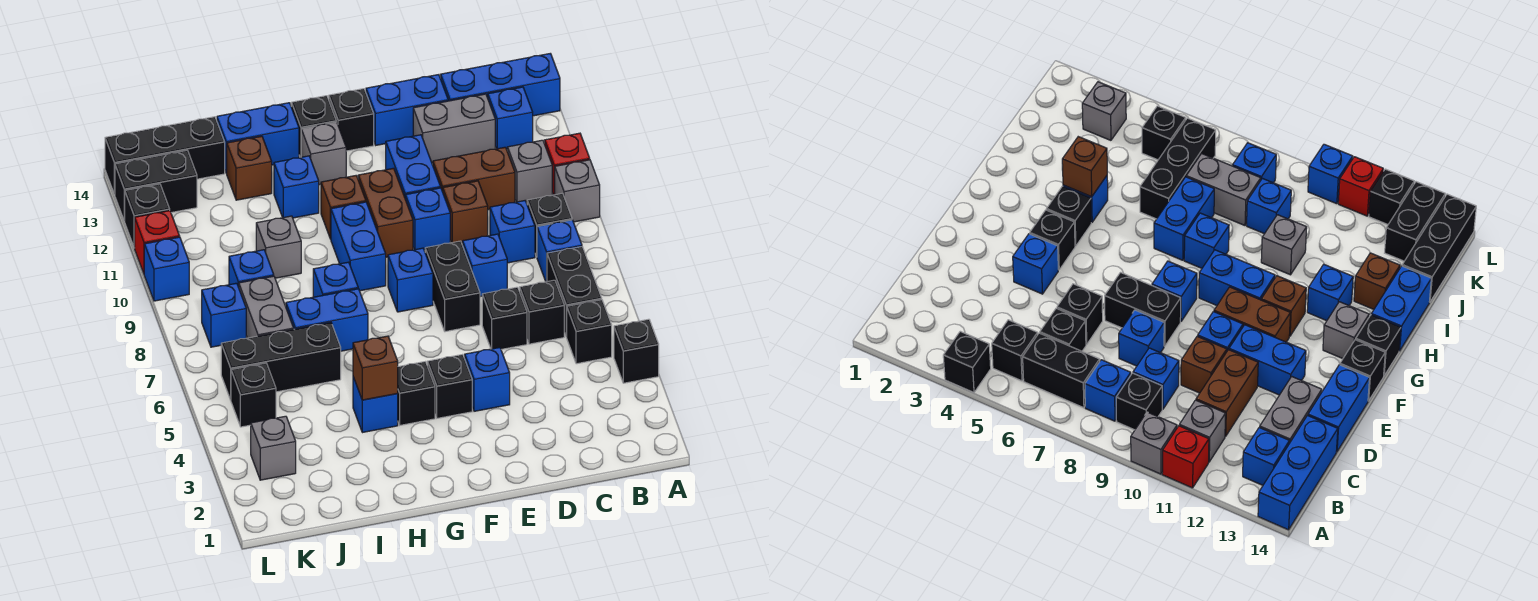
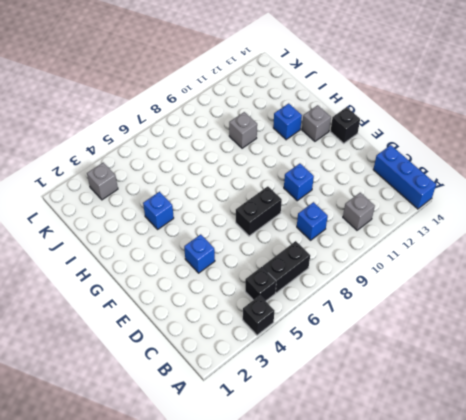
none -> grey 1x1 brick [555,160,600,222]
none -> red 1x1 brick [545,133,590,195]
none -> blue 1x1 brick [537,220,582,282]
none -> black 1x1 brick [527,193,572,257]

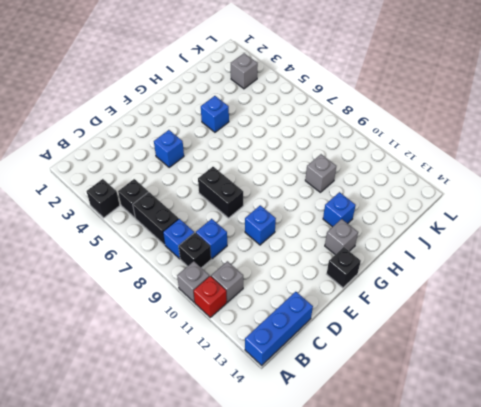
none -> blue 1x1 brick [488,87,533,149]
none -> black 1x1 brick [520,280,564,344]
none -> brown 1x2 brick [433,147,515,210]
none -> grey 1x2 brick [413,94,495,163]

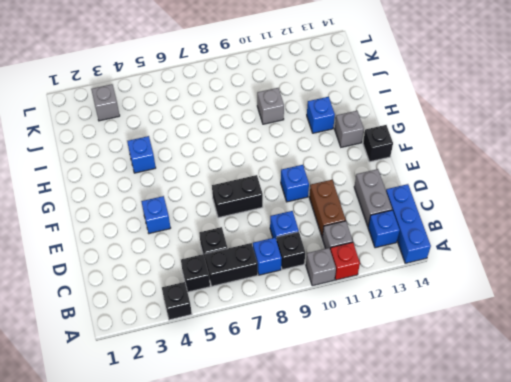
none -> black 1x1 brick [482,287,527,349]
none -> blue 1x1 brick [463,234,507,297]
none -> brown 1x1 brick [443,181,488,243]
none -> blue 1x2 brick [366,75,448,145]

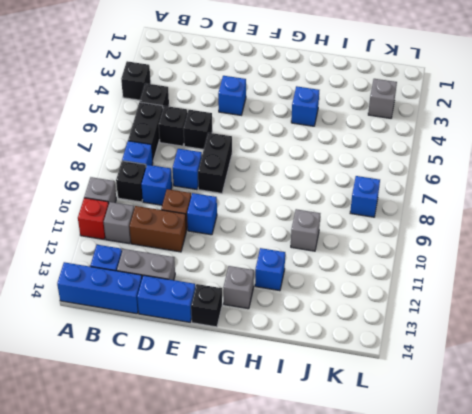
none -> blue 1x2 brick [386,135,441,199]
none -> black 1x1 brick [427,354,472,418]
none -> blue 1x1 brick [388,248,433,312]
none -> brown 1x2 brick [358,168,413,257]

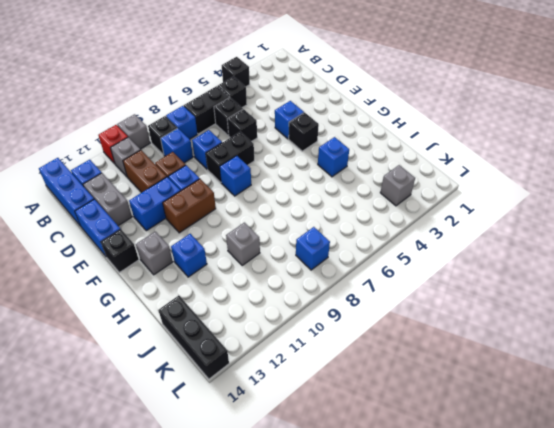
none -> black 1x1 brick [398,362,435,425]
none -> blue 1x2 brick [331,202,386,291]
none -> brown 1x1 brick [321,176,366,239]
none -> black 1x1 brick [291,96,336,157]

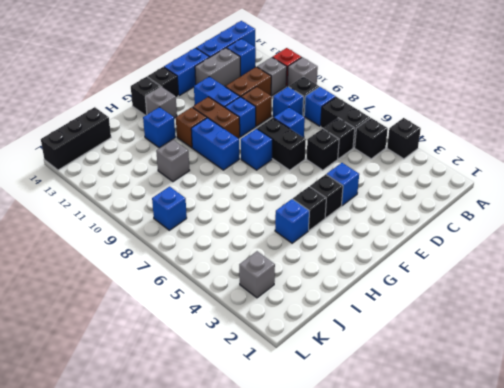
none -> blue 1x2 brick [286,289,368,351]
none -> blue 1x1 brick [313,262,358,297]
none -> blue 1x2 brick [217,103,299,173]
none -> black 1x3 brick [221,322,341,400]

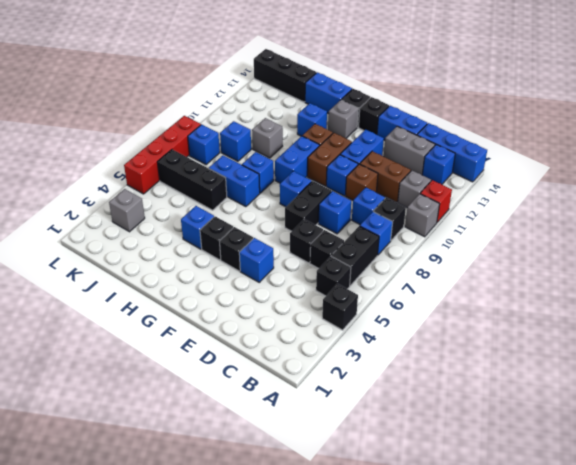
red 1x4 brick [124,116,201,194] -> none
none -> brown 1x1 brick [226,136,272,200]
none -> grey 1x2 brick [239,276,294,338]
none -> black 1x1 brick [231,363,276,427]
none -> black 1x2 brick [115,150,197,221]

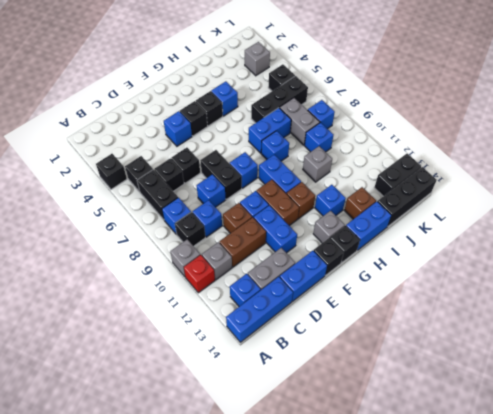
none -> blue 1x1 brick [144,237,189,301]
none -> red 1x1 brick [135,211,180,273]
none -> black 1x1 brick [125,184,170,248]
none -> brown 1x1 brick [353,336,398,400]

